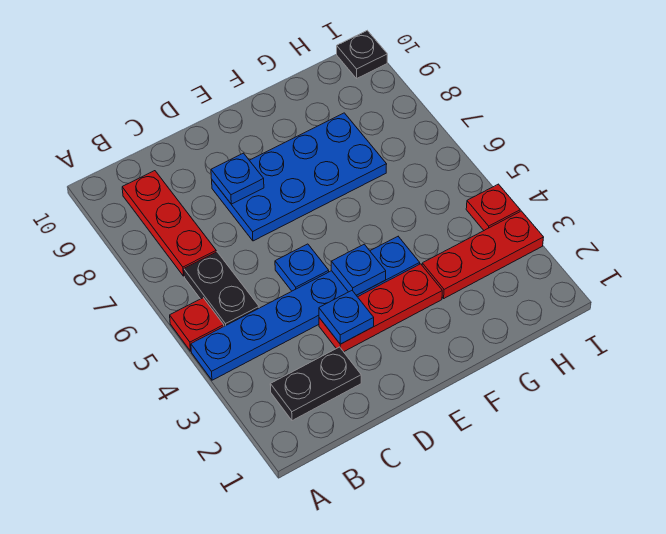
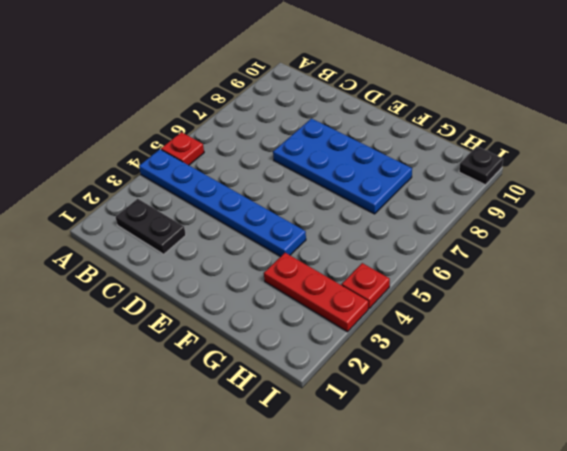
none -> black 1x2 plate [184,252,259,326]
none -> red 1x3 plate [122,171,216,276]
none -> red 1x3 plate [319,264,442,352]

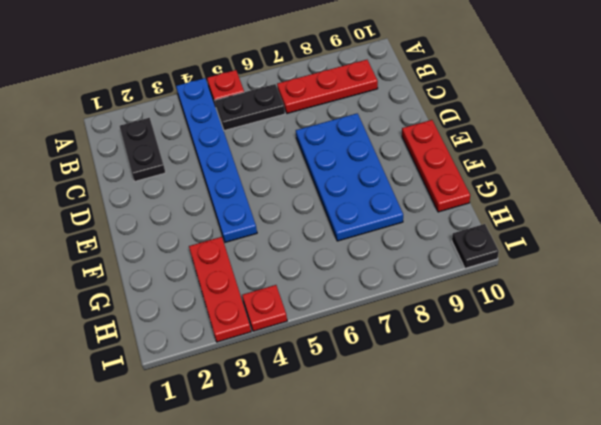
red 1x3 plate [402,120,470,212] -> red 1x3 plate moved to [319,264,442,352]
none -> blue 1x1 plate [275,244,329,291]
none -> blue 1x1 plate [319,291,374,344]
none -> blue 1x1 plate [211,153,264,204]

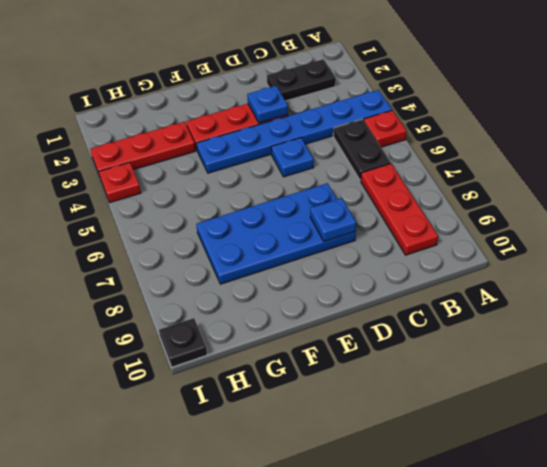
none -> blue 1x1 plate [331,244,386,295]

